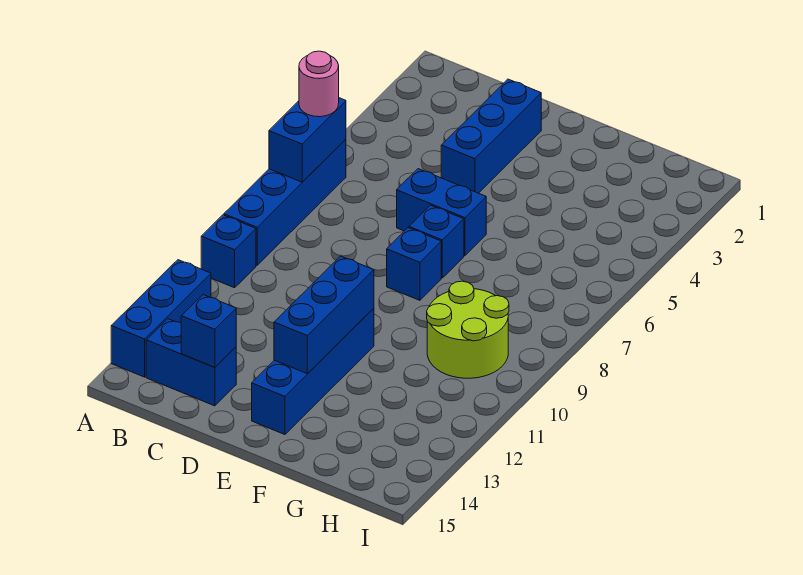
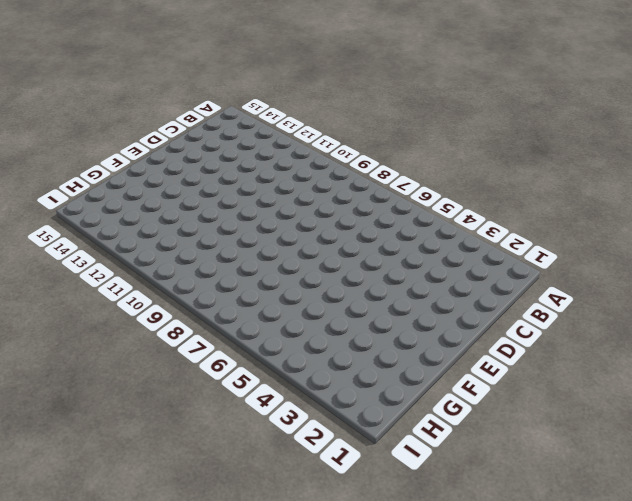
none -> blue 1x4 brick [224,139,346,265]
none -> blue 1x1 brick [201,215,256,288]
none -> blue 1x3 brick [111,260,211,377]

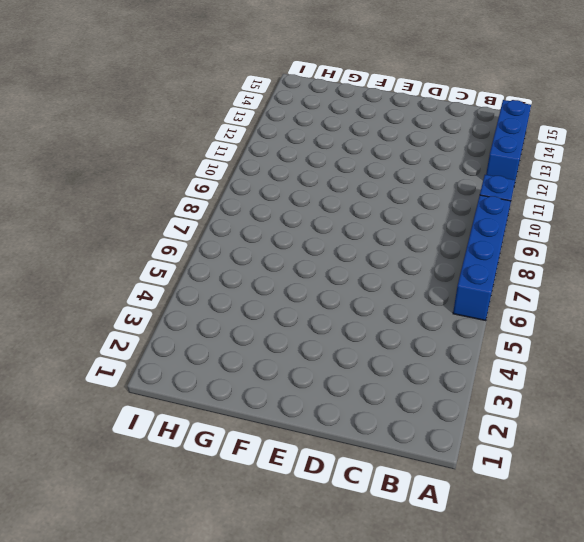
none -> blue 1x2 brick [146,319,236,406]
none -> blue 1x3 brick [441,79,541,193]
none -> blue 1x2 brick [397,169,486,256]

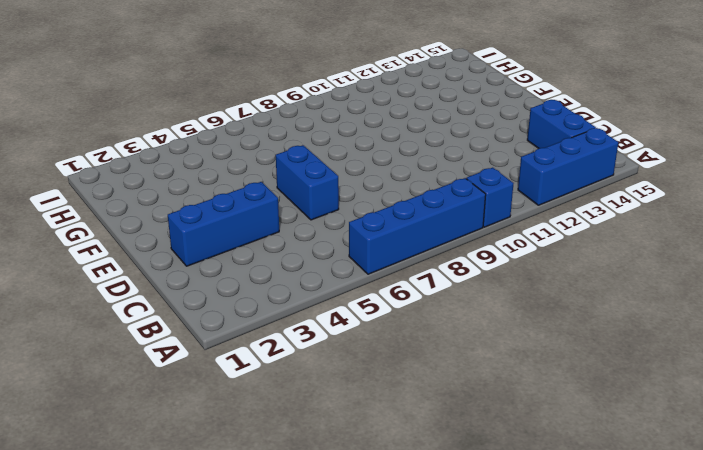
none -> blue 1x1 brick [409,205,464,278]
none -> blue 1x1 brick [387,228,441,300]
none -> blue 1x4 brick [252,308,374,434]

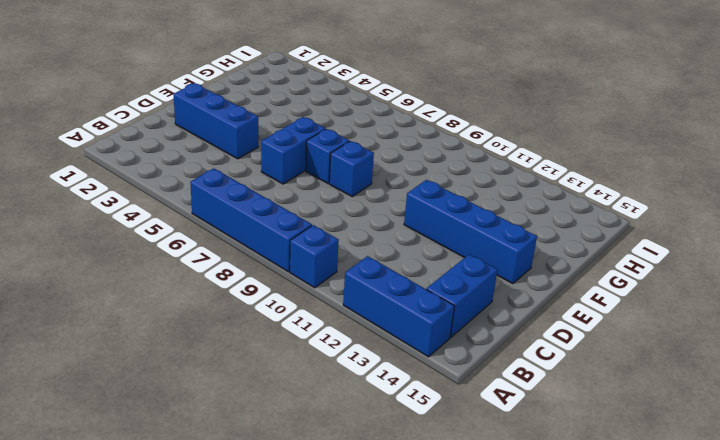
none -> lime 2x2 round brick [427,281,509,378]
none -> blue 1x2 brick [269,98,346,182]
none -> blue 1x1 brick [181,295,236,367]

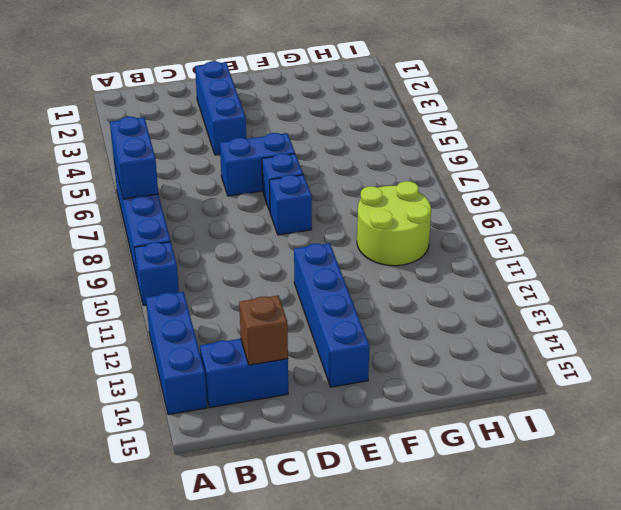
brown 1x1 brick [239,295,288,365] -> blue 1x1 brick [181,295,236,367]
none -> blue 1x3 brick [274,256,374,373]
none -> pink 1x1 round brick [299,51,339,117]

